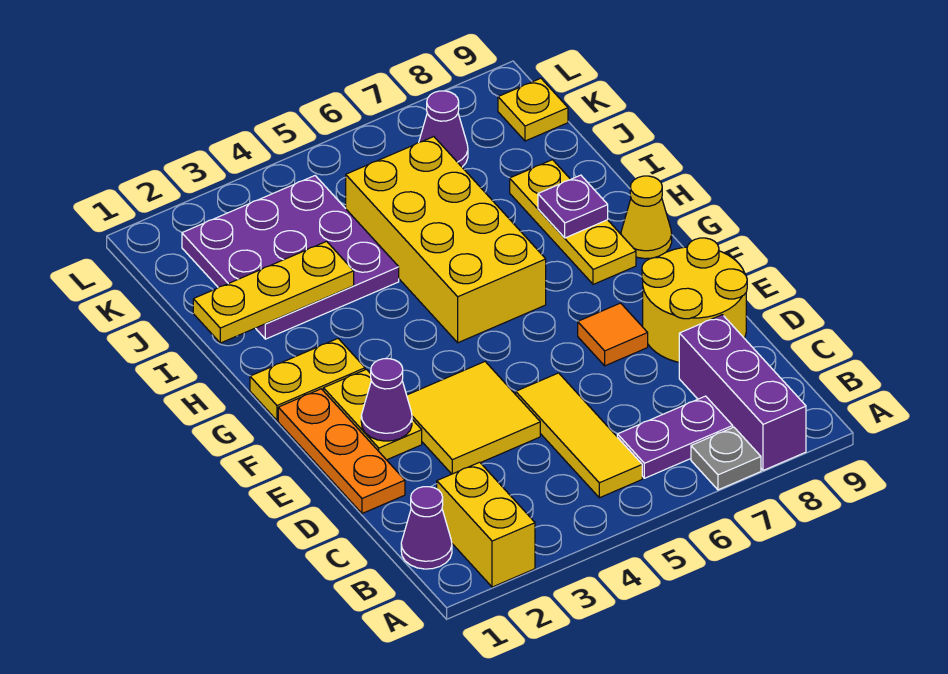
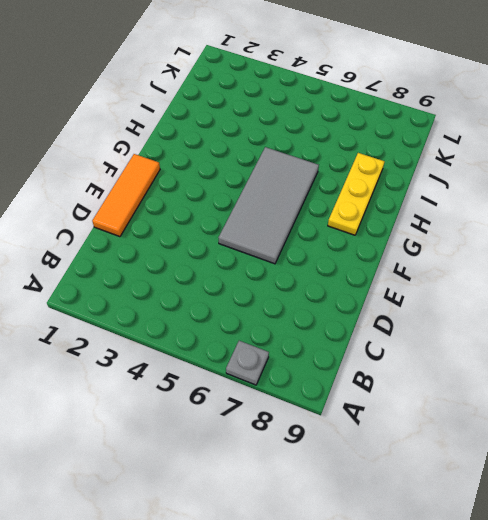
orange 1x3 tile [92,154,160,237] -> orange 1x3 plate [278,389,405,513]
grey 2x4 tile [218,147,319,264] -> yellow 2x4 brick [346,137,546,343]
none -> yellow 1x2 brick [437,462,535,587]
none -> purple 1x3 brick [679,315,806,470]
none -> purple 1x1 cone [401,487,452,569]

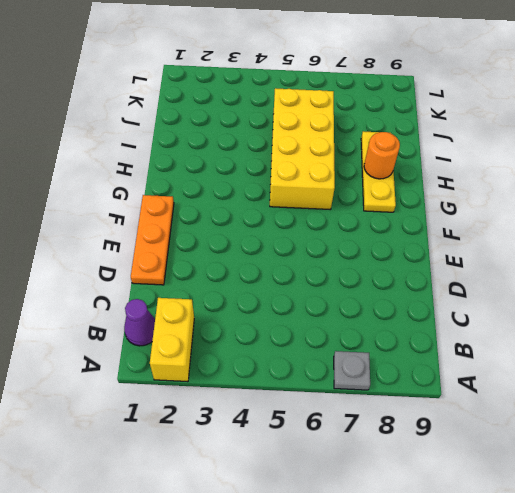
orange 1x1 round brick [364,132,400,179] -> purple 1x1 plate [538,175,608,238]
none -> purple 1x3 brick [679,315,806,470]
none -> yellow 1x3 tile [516,373,642,498]
none -> purple 1x2 plate [617,396,733,478]

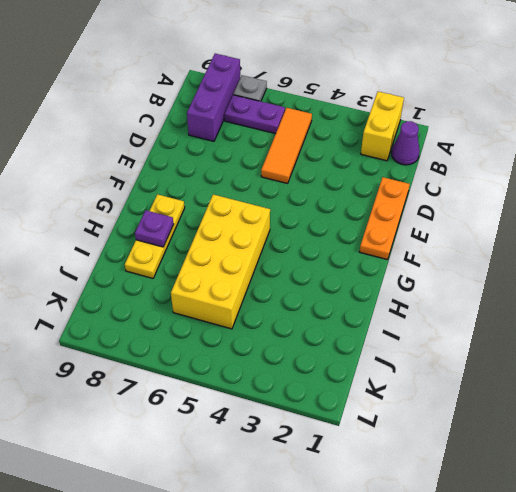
orange 1x3 tile [261,108,312,183] -> yellow 1x3 tile [516,373,642,498]
none -> yellow 2x2 tile [407,362,540,474]
none -> yellow 2x2 round brick [642,238,747,362]
none -> yellow 1x2 plate [323,369,422,460]

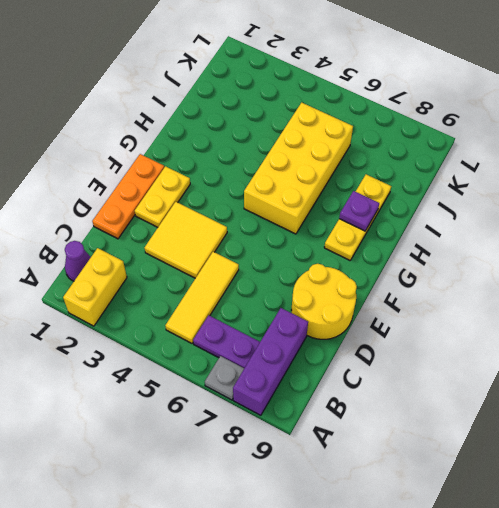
none -> orange 1x1 tile [578,303,648,366]
none -> yellow 1x2 plate [250,339,365,421]
none -> yellow 1x1 cone [621,176,672,259]

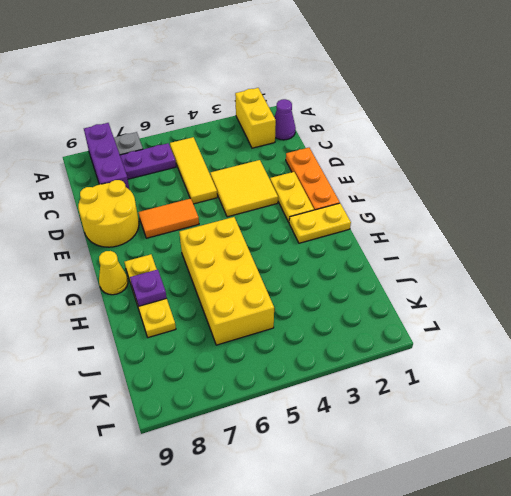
orange 1x2 tile [138,199,199,238] -> orange 1x1 tile [578,303,648,366]
none -> purple 3x3 plate [182,176,399,339]
none -> purple 1x1 cone [419,91,468,167]
none -> yellow 1x1 plate [498,78,568,141]

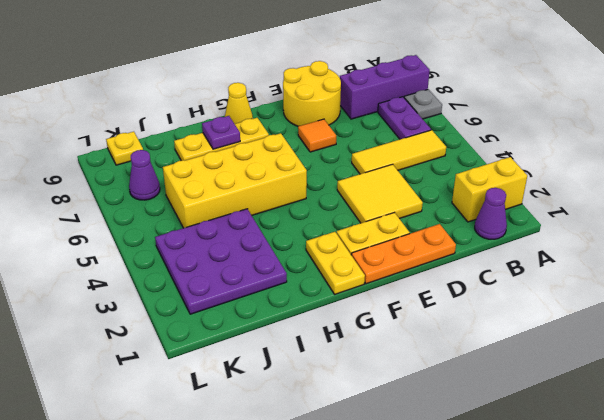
none -> purple 1x1 cone [361,359,412,441]
none -> yellow 1x3 plate [193,241,354,343]

